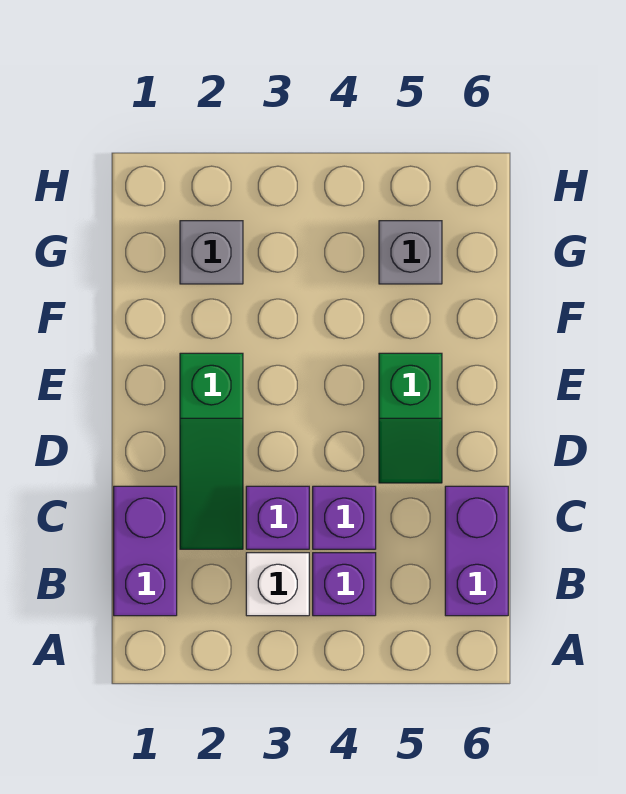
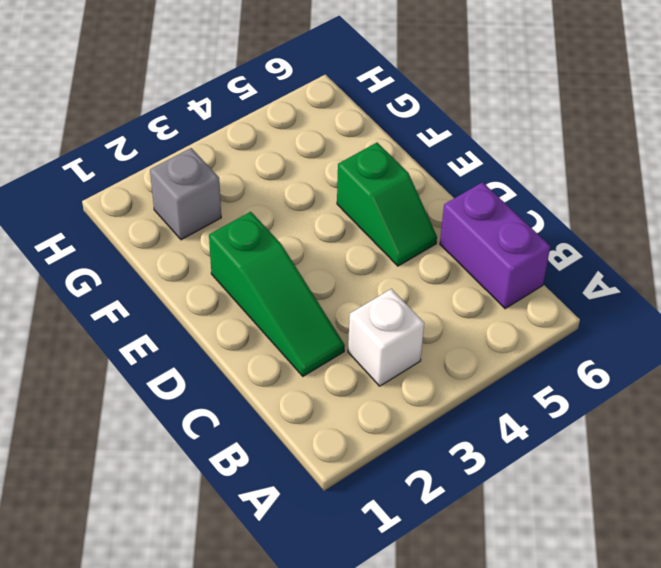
none -> purple 1x2 brick [114,486,177,616]
none -> purple 1x1 brick [313,553,376,616]

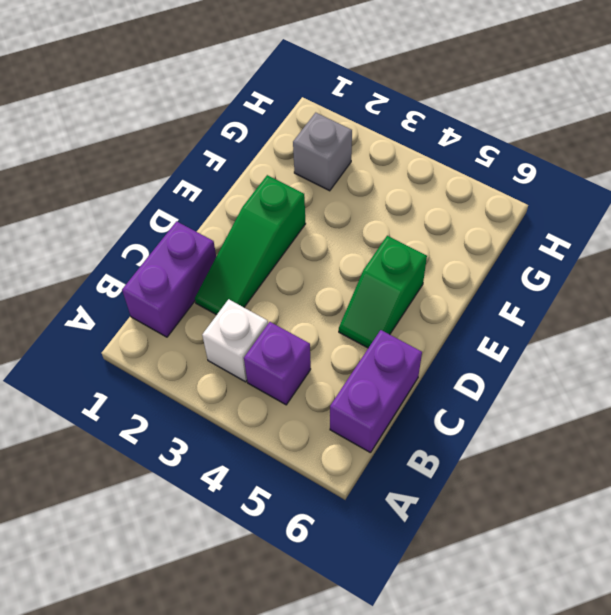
none -> purple 1x1 brick [246,486,309,549]
none -> purple 1x1 brick [313,486,376,549]

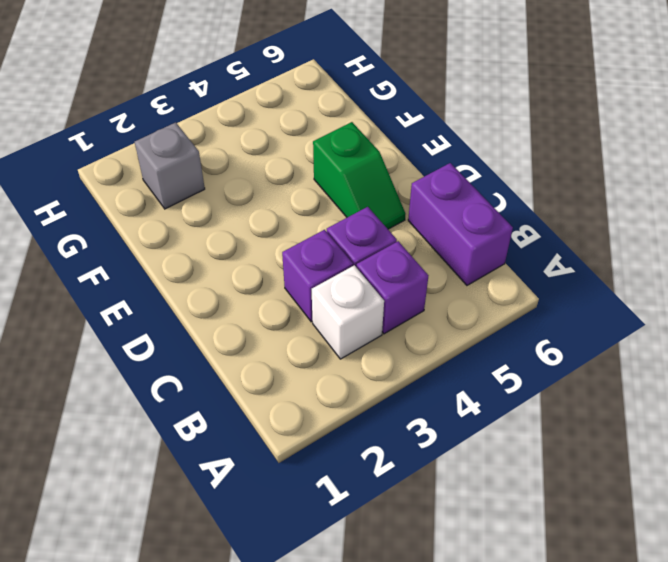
none -> purple 1x2 brick [114,486,177,616]
none -> green 1x3 slope [180,353,243,549]

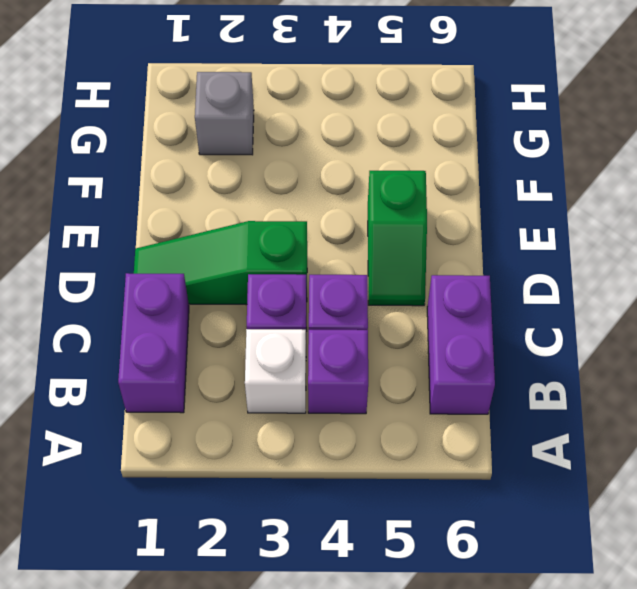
green 1x3 slope [134,221,307,305] -> green 1x3 slope turned to [180,353,243,549]
none -> grey 1x1 brick [379,221,442,284]

